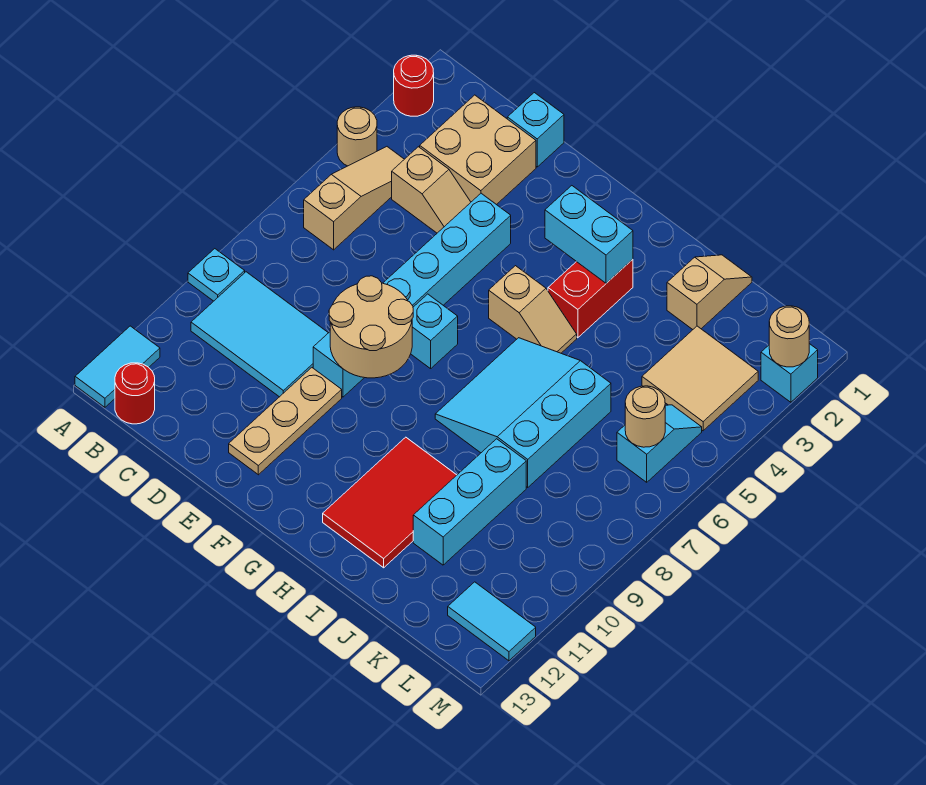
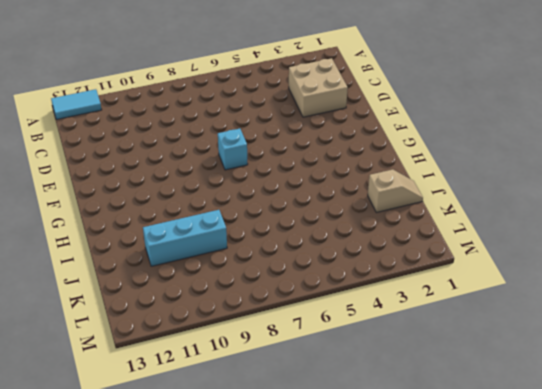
none -> red 1x1 round brick [394,55,434,116]
none -> tan 1x1 round brick [337,107,377,166]
none -> cyan 1x1 plate [188,249,245,301]

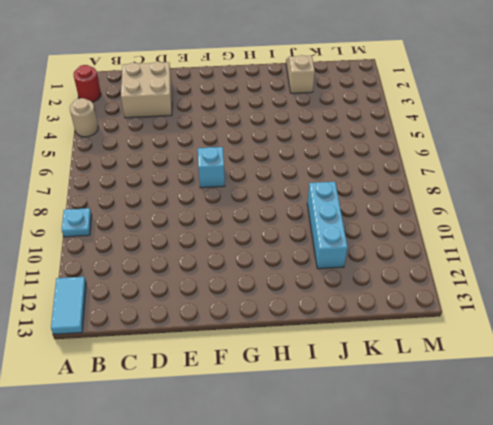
none -> tan 1x3 slope [304,147,404,250]
none -> cyan 2x3 tile [191,272,328,397]
none -> red 1x1 round brick [115,363,155,424]

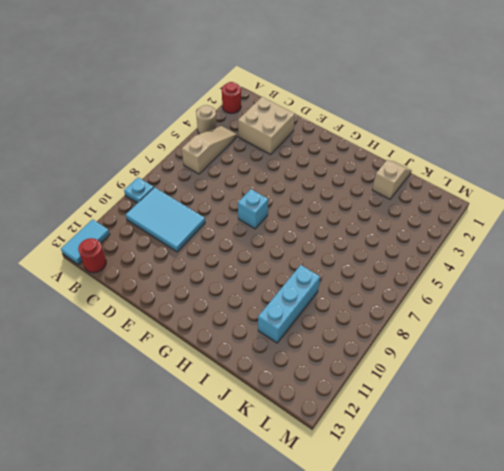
none -> tan 1x2 slope [392,147,471,233]
none -> cyan 1x1 brick [507,93,564,167]
none -> cyan 1x6 brick [313,193,511,397]

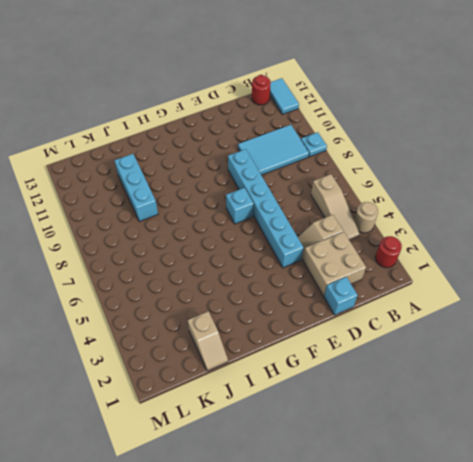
none -> tan 1x3 plate [229,368,342,475]
none -> tan 1x2 slope [489,266,577,353]
none -> red 1x2 brick [548,259,633,338]

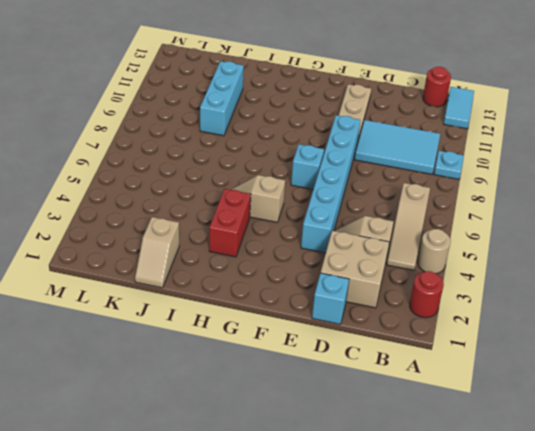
none -> cyan 3x3 slope [435,338,611,487]
none -> red 2x3 tile [323,437,456,568]
none -> tan 2x2 tile [642,326,758,431]

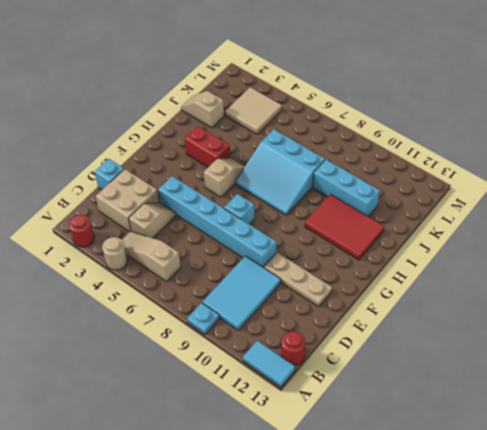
none -> cyan 1x2 slope [617,405,702,482]
none -> cyan 1x2 tile [448,582,536,661]
none -> cyan 1x1 brick [761,344,818,402]

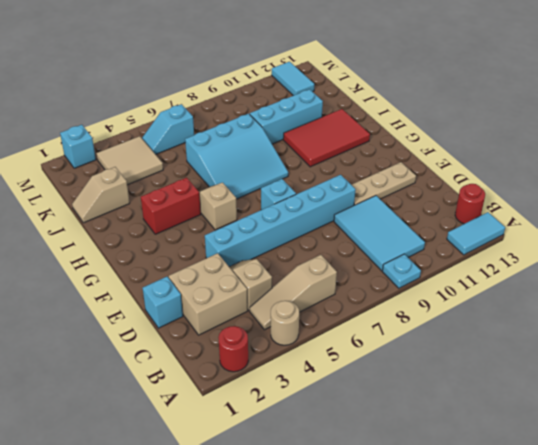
none -> tan 2x2 round brick [329,276,413,378]
none -> cyan 1x2 brick [545,186,633,283]
none -> tan 1x1 round brick [625,386,665,447]

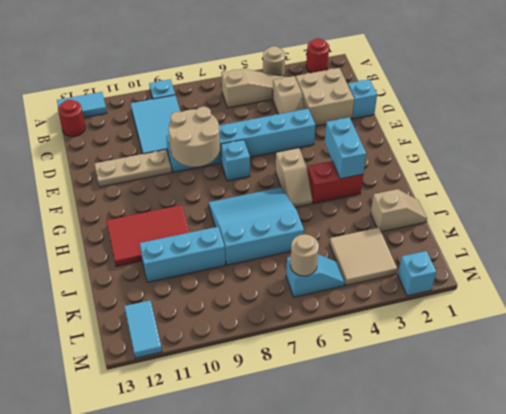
none -> tan 1x1 round brick [769,306,809,367]

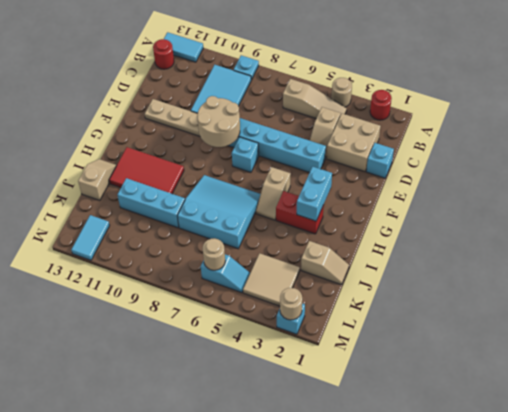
tan 1x2 slope [78,159,117,200] -> none

